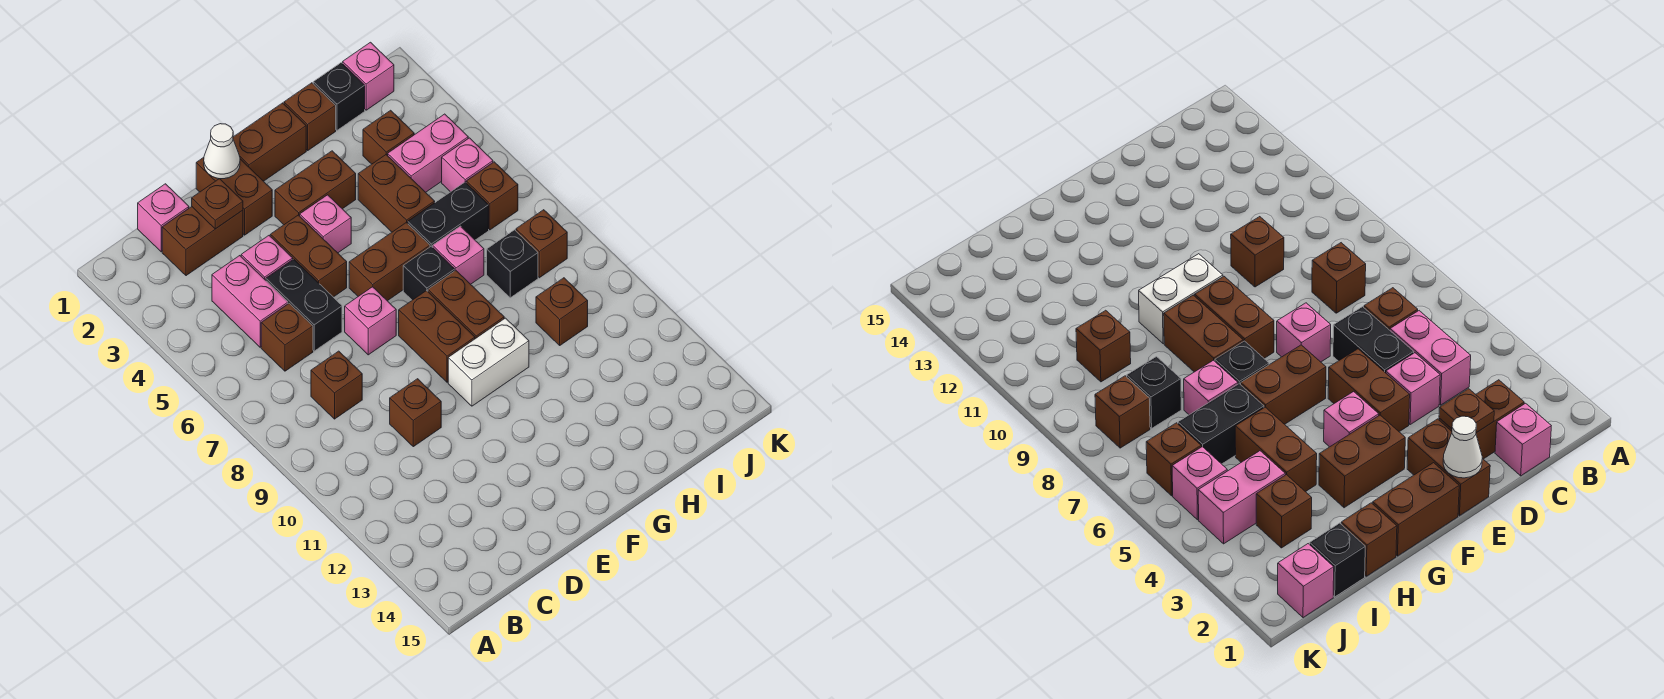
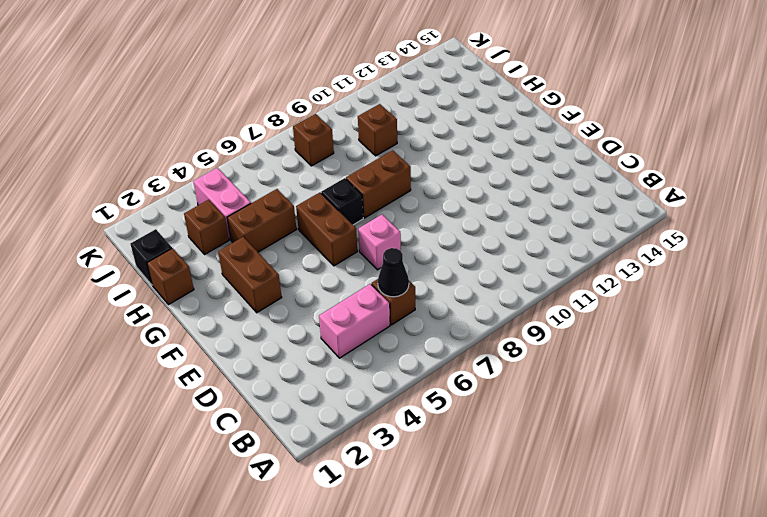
black 1x1 cone [378,248,409,297] -> none
none -> pink 1x1 brick [138,184,189,252]
none -> brown 1x2 brick [162,207,243,276]
none -> brown 1x1 brick [311,351,362,419]
none -> pink 1x1 brick [241,236,293,280]

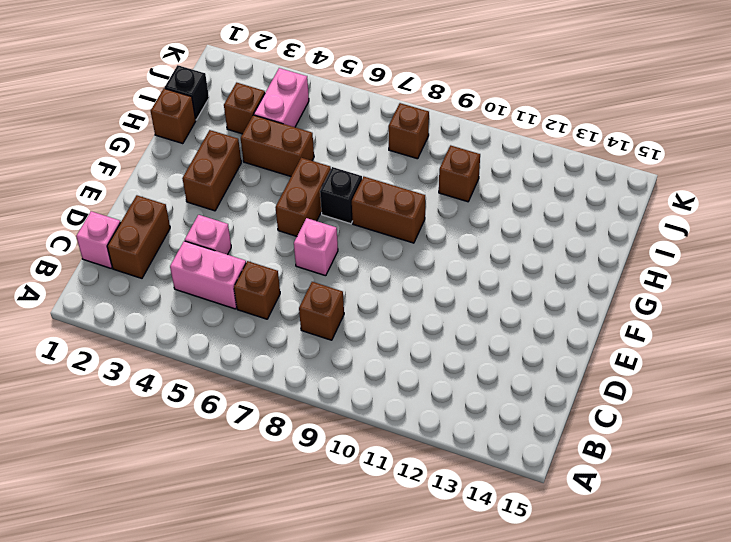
none -> black 1x2 brick [266,259,342,351]
none -> brown 1x1 brick [390,379,441,447]
none -> brown 1x2 brick [196,157,272,235]
none -> brown 1x2 brick [270,215,347,297]

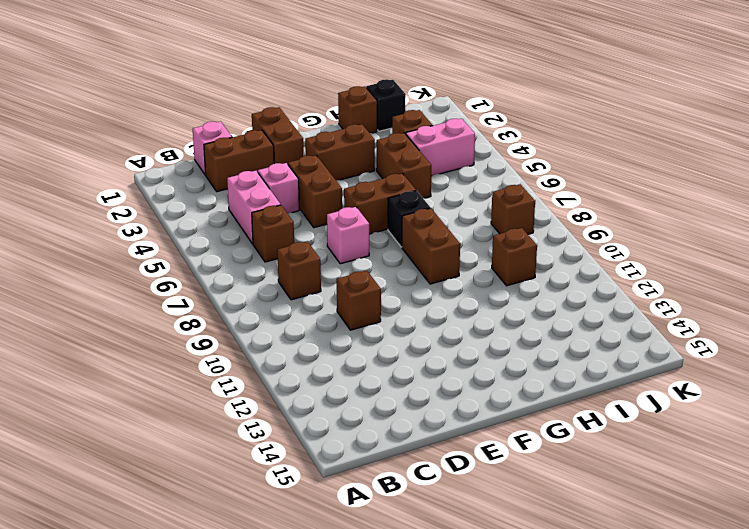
none -> black 1x2 brick [266,259,342,351]
none -> brown 1x2 brick [233,103,306,181]
none -> pink 1x1 brick [300,195,351,253]
none -> brown 1x2 brick [399,291,475,382]

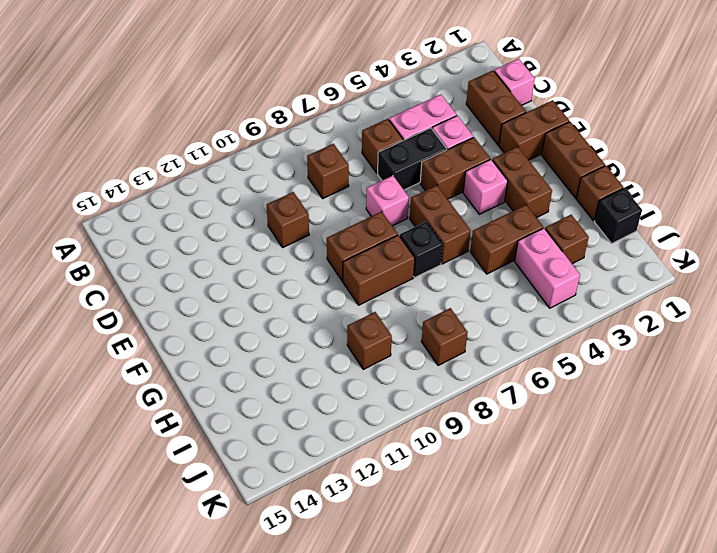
none -> white 1x2 brick [448,318,529,406]
none -> black 1x2 brick [408,182,489,248]
none -> pink 1x1 brick [433,226,484,284]
none -> black 1x1 brick [487,230,538,298]

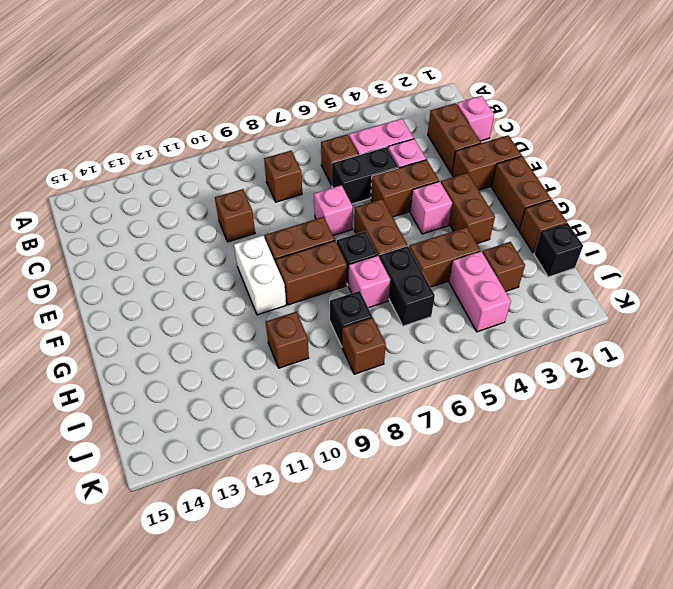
none -> pink 1x1 brick [343,42,394,110]
none -> pink 1x1 brick [442,138,493,192]
none -> brown 1x1 brick [466,162,518,230]
none -> brown 1x1 plate [192,179,243,229]

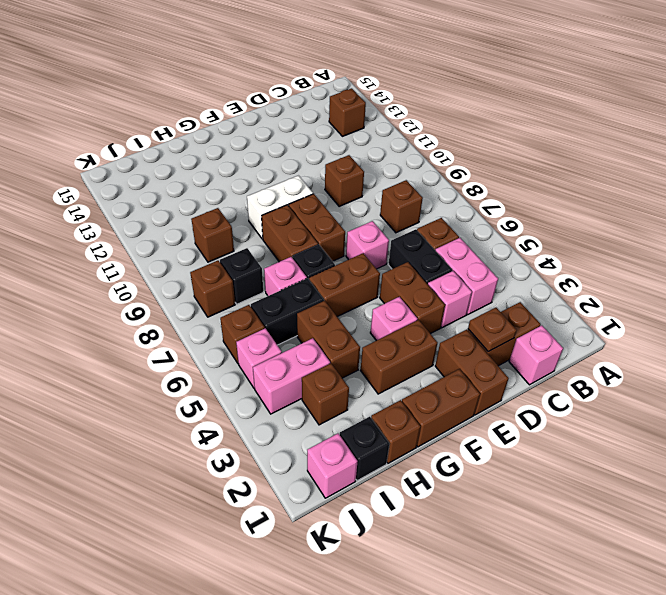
brown 1x1 brick [329,88,366,136] -> none
none -> white 1x1 cone [204,124,240,179]

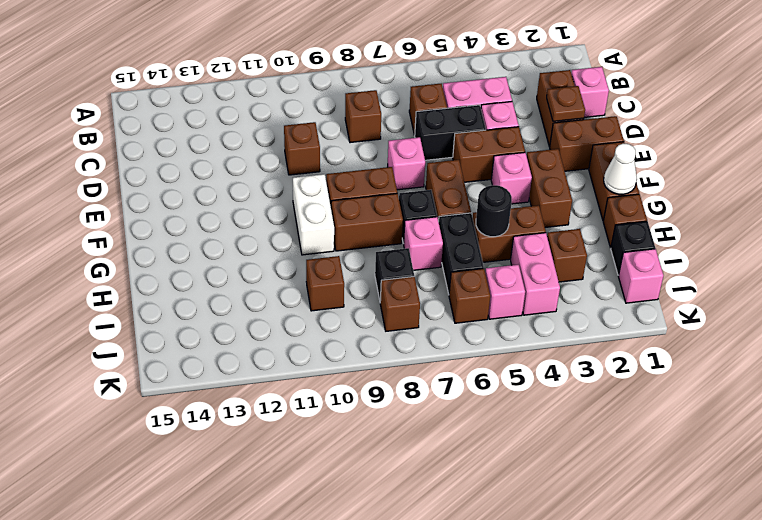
white 1x1 cone [604,143,637,194] -> white 1x1 cone moved to [204,124,240,179]
black 1x1 round brick [476,185,512,237] -> none

